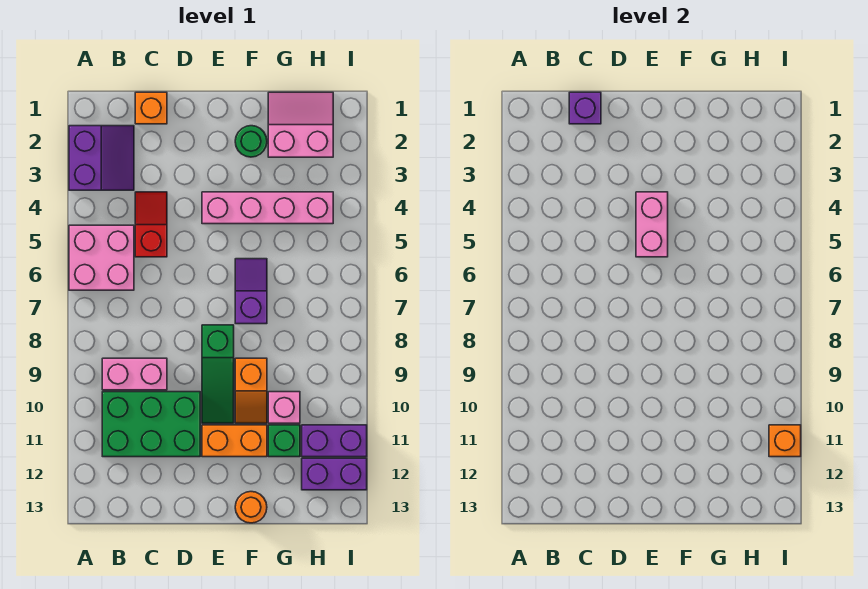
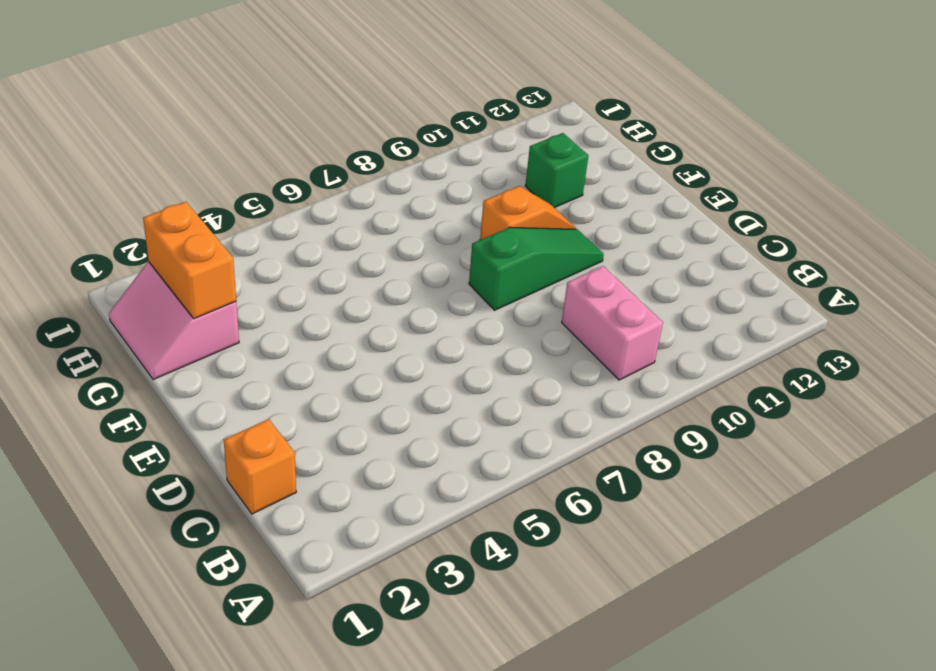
orange 1x2 brick [143,202,236,319] -> orange 1x2 brick moved to [202,425,267,457]
none -> purple 2x2 slope [69,126,134,190]
none -> pink 2x2 brick [69,225,134,290]
none -> green 2x3 brick [102,392,200,457]

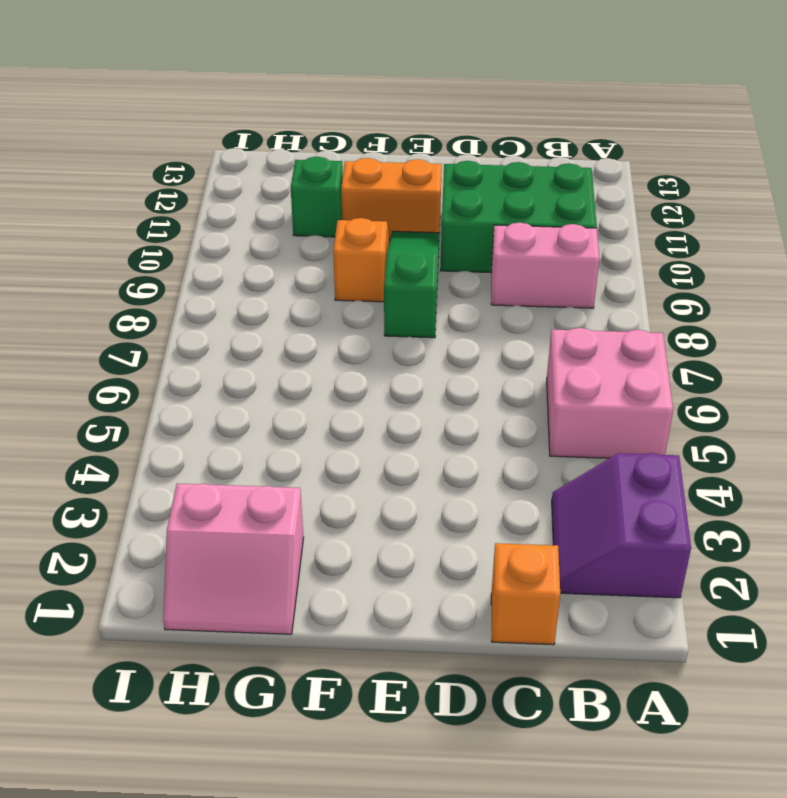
none -> red 1x2 slope [135,192,167,257]
none -> pink 1x4 brick [202,192,333,224]
none -> green 1x1 round brick [235,126,267,157]

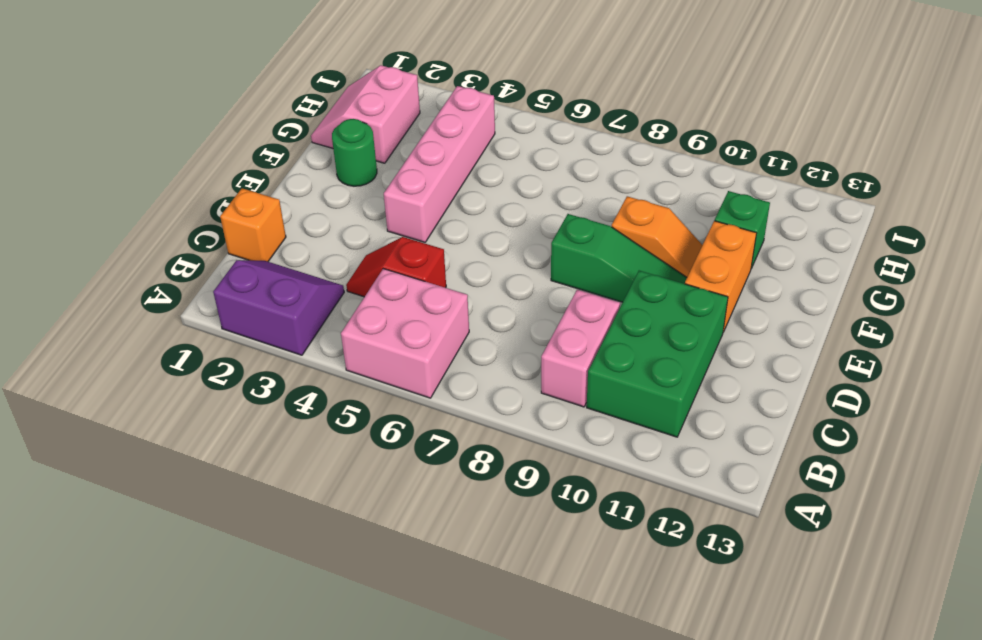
none -> purple 1x2 slope [235,259,267,324]
none -> orange 1x1 round brick [235,492,267,523]
none -> pink 1x1 brick [268,392,300,423]

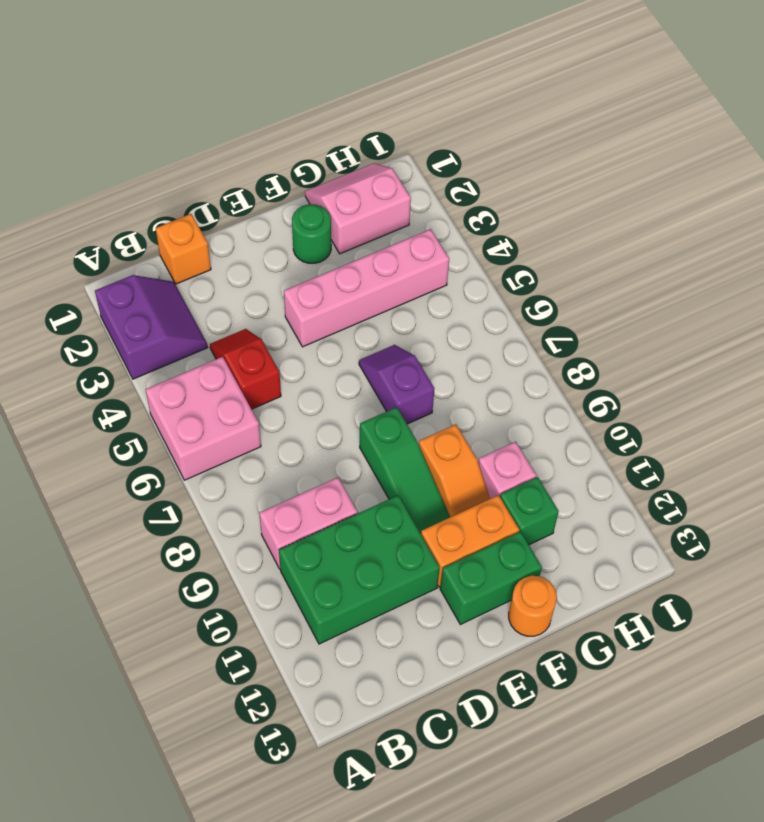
green 1x2 brick [440,532,542,625] -> none
none -> purple 1x2 brick [302,425,367,457]
none -> purple 1x2 brick [302,458,367,490]
none -> purple 1x1 brick [569,92,601,124]

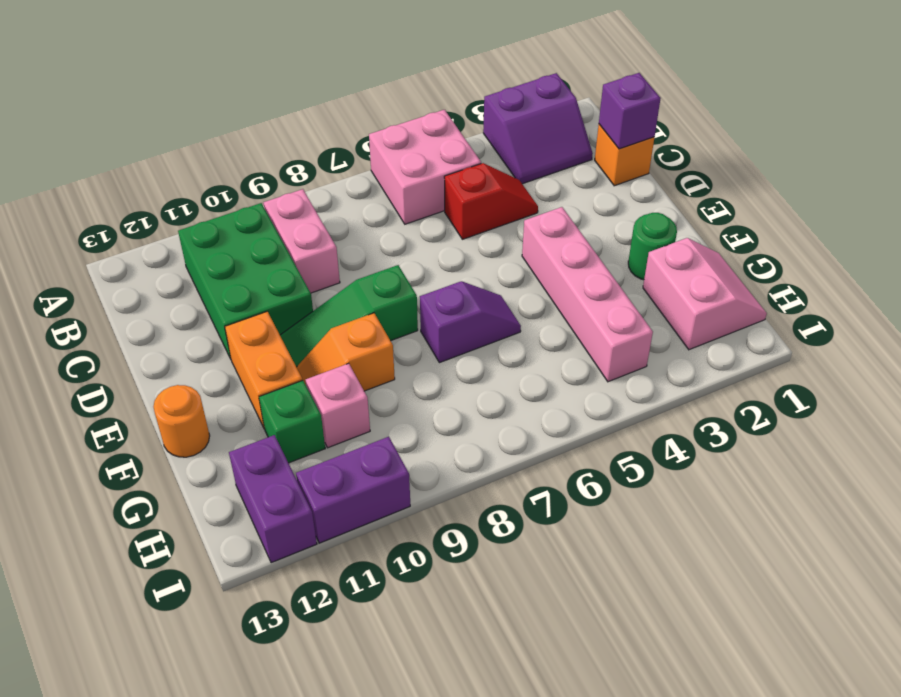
purple 1x2 brick [296,437,410,543] -> purple 1x2 brick turned to [302,425,367,457]
none -> pink 1x2 brick [636,192,668,257]
none -> orange 1x1 brick [769,425,801,457]

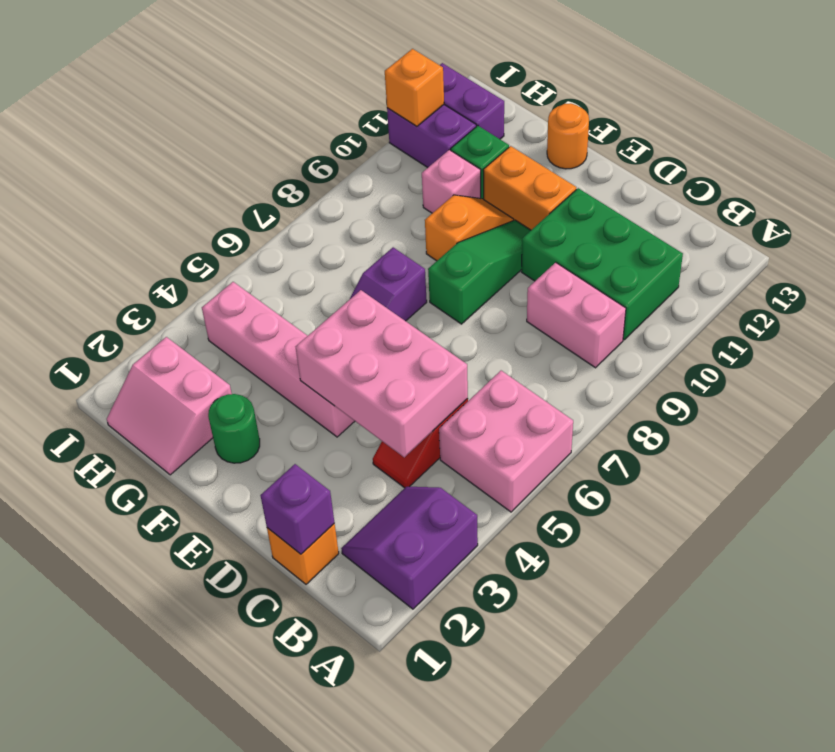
pink 2x3 brick [296,290,468,457] -> pink 1x2 brick [636,192,668,257]

